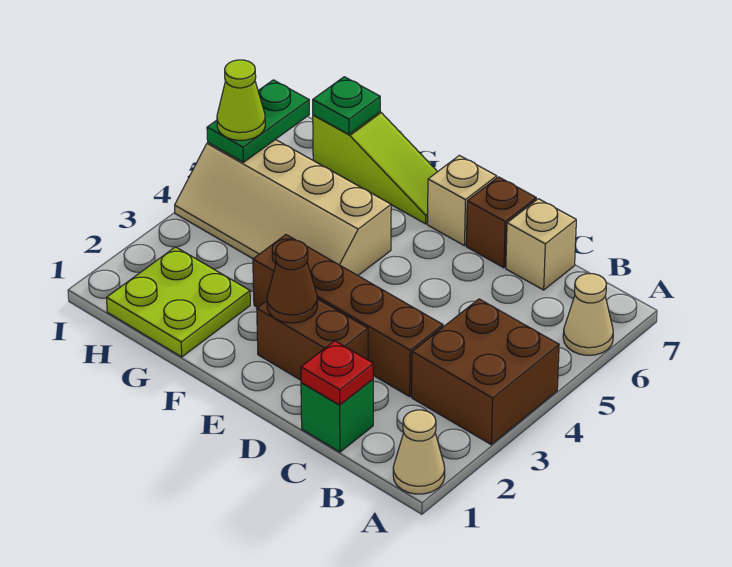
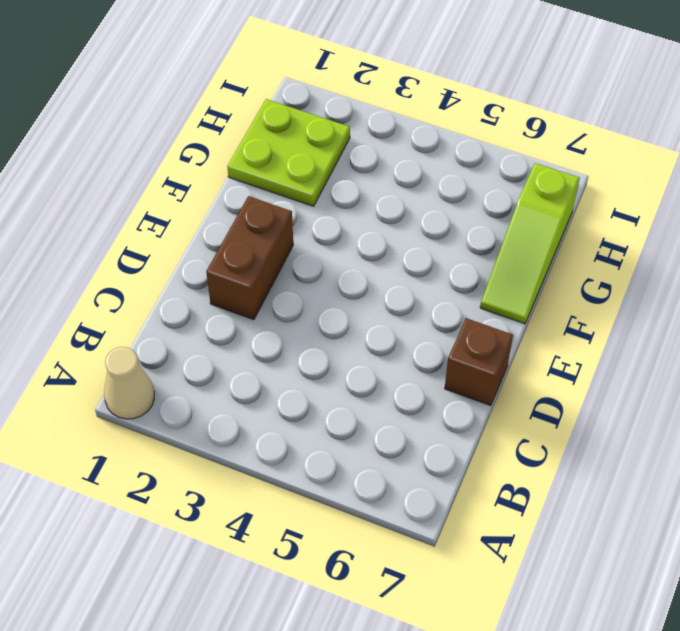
none -> brown 2x2 brick [412,299,559,444]
none -> tan 1x1 cone [563,274,613,355]
none -> green 1x1 brick [301,380,373,452]

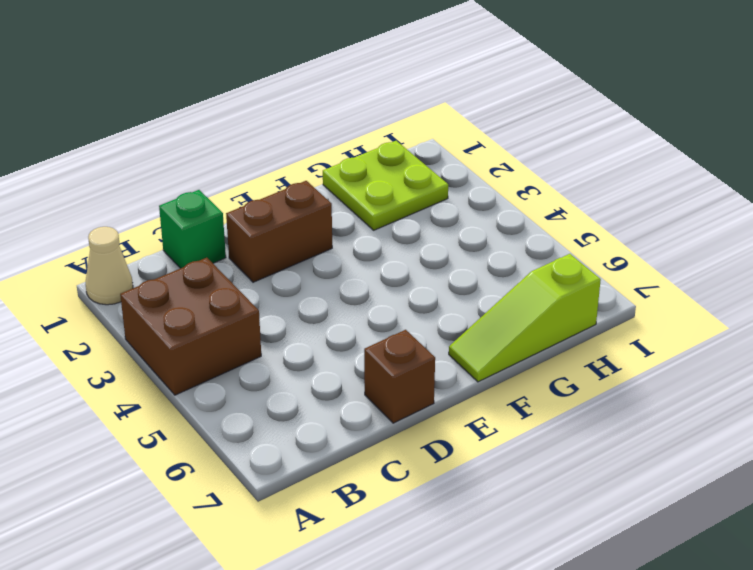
none -> tan 1x1 cone [563,274,613,355]
none -> brown 1x4 brick [253,235,443,397]
none -> tan 1x1 brick [506,199,576,290]

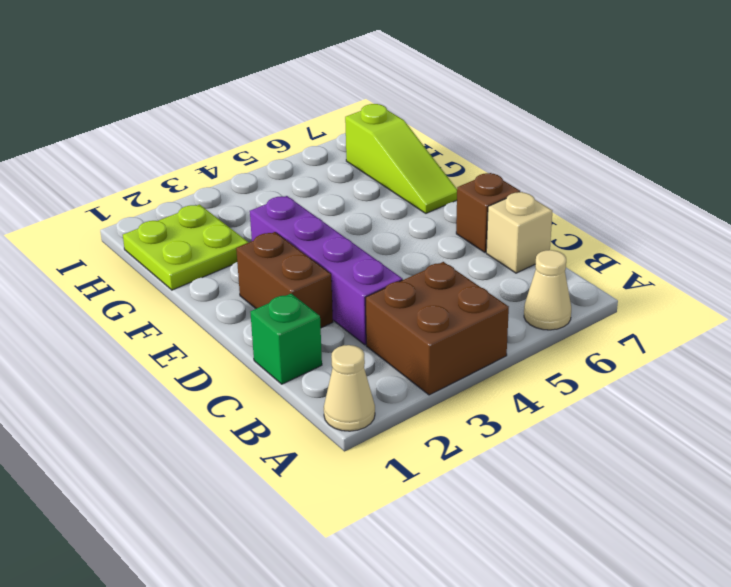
purple 1x4 brick [250,196,403,345] -> brown 1x4 brick [253,235,443,397]
none -> tan 1x1 brick [427,155,497,246]
none -> tan 2x4 slope [175,139,391,275]
none -> red 1x1 plate [301,341,373,405]

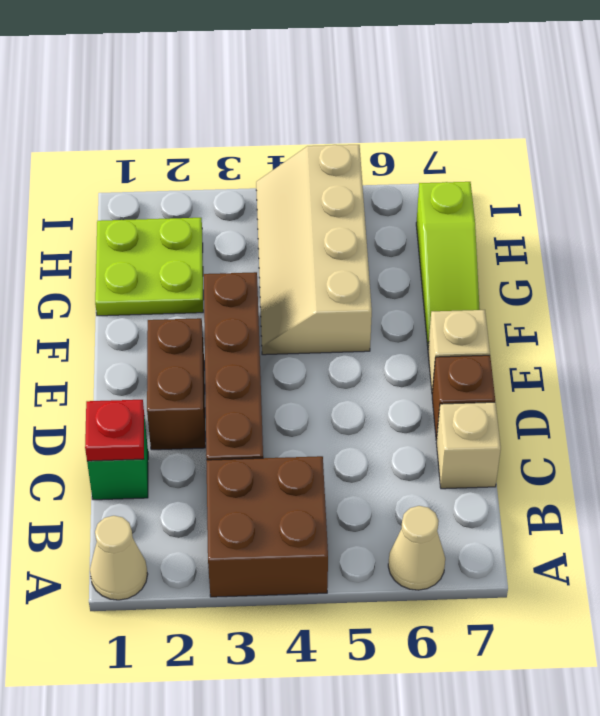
none -> brown 1x1 cone [267,240,317,323]
none -> green 1x1 plate [313,77,380,134]
none -> green 1x2 plate [207,80,309,162]

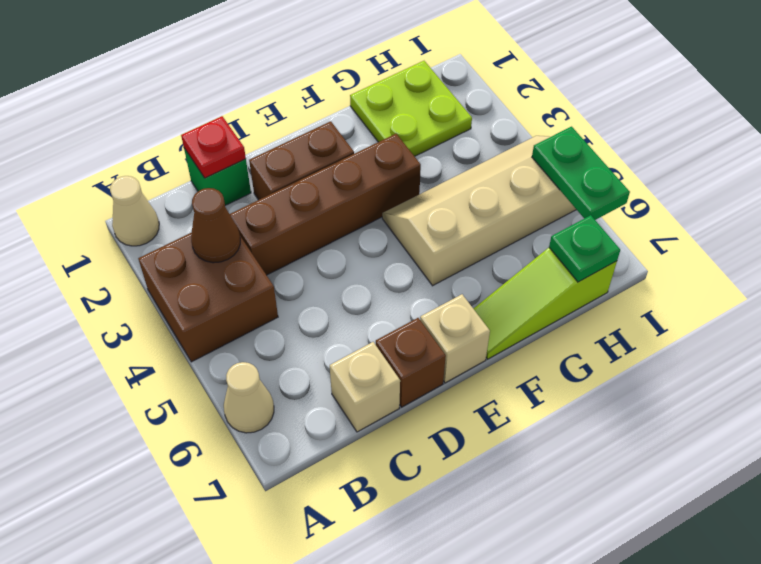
brown 1x1 cone [191,188,240,263] -> brown 1x1 cone moved to [267,240,317,323]
none -> lime 1x1 cone [217,60,265,140]

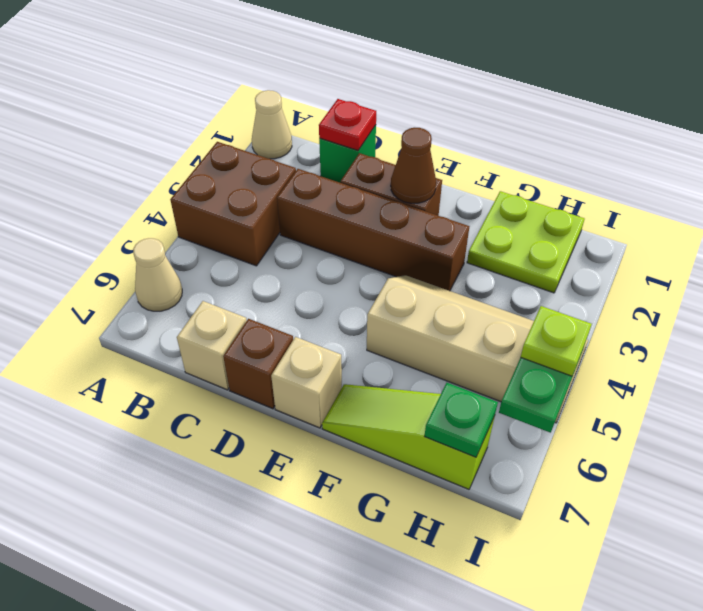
lime 1x1 plate [521,306,592,376] -> lime 1x1 cone [217,60,265,140]

